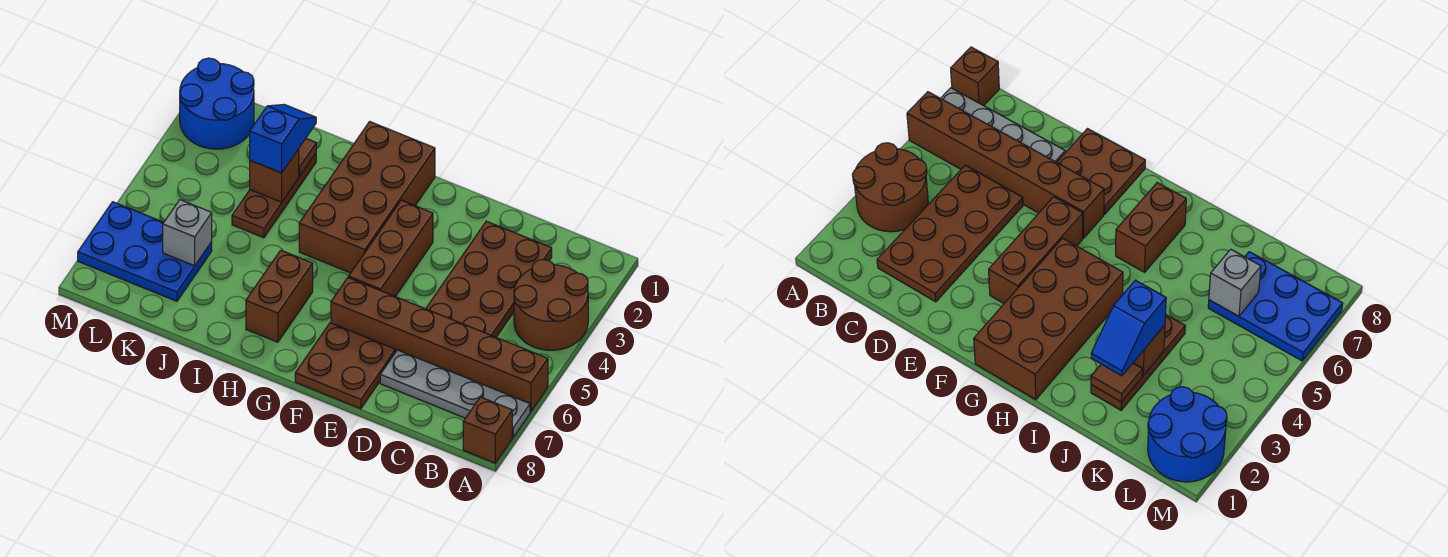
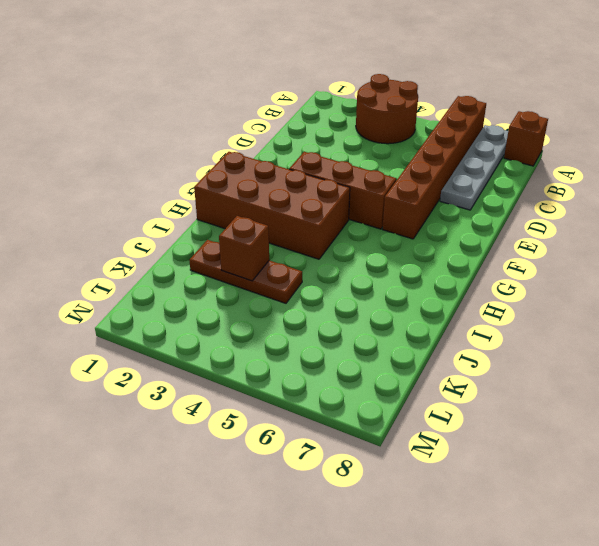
none -> brown 2x4 plate [426,221,552,337]
none -> brown 2x2 plate [295,323,396,409]
none -> brown 1x2 brick [246,250,313,342]

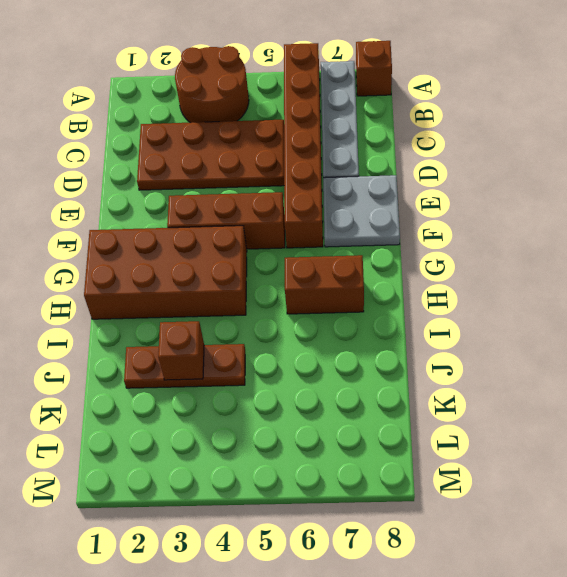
grey 2x2 plate [323,175,400,247] -> brown 2x2 plate [295,323,396,409]
none -> blue 2x3 plate [78,202,212,301]
none -> blue 2x2 round brick [180,58,254,149]
none -> brown 1x1 tile [299,139,316,177]

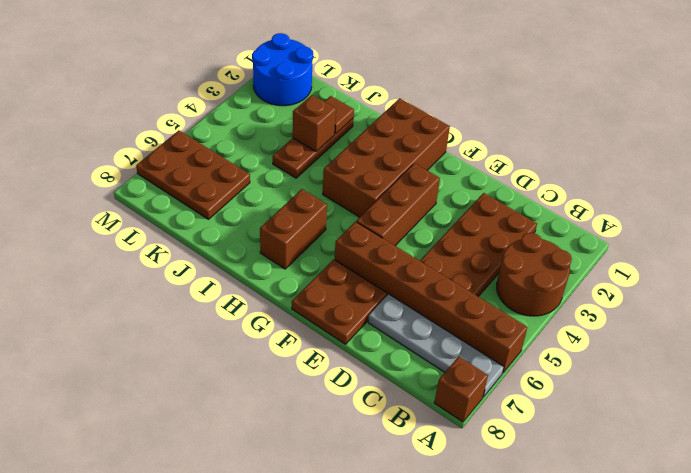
brown 2x3 plate [136,130,250,219] -> blue 2x3 plate [78,202,212,301]
none -> grey 1x1 brick [163,200,212,266]
none -> blue 1x2 slope [250,104,316,173]

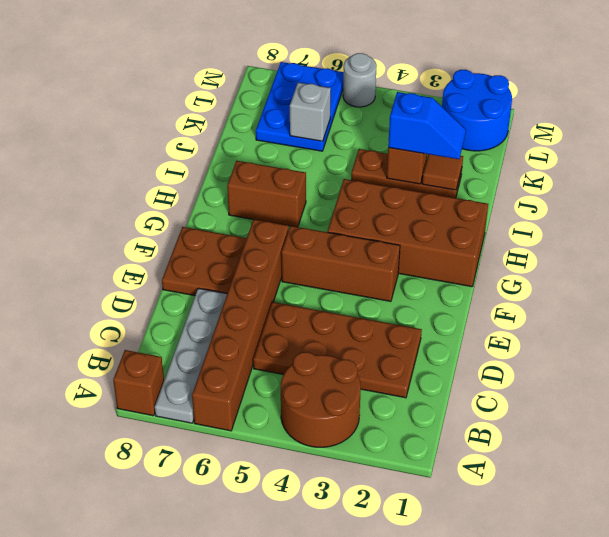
grey 1x1 round brick [343,53,377,107] -> none

